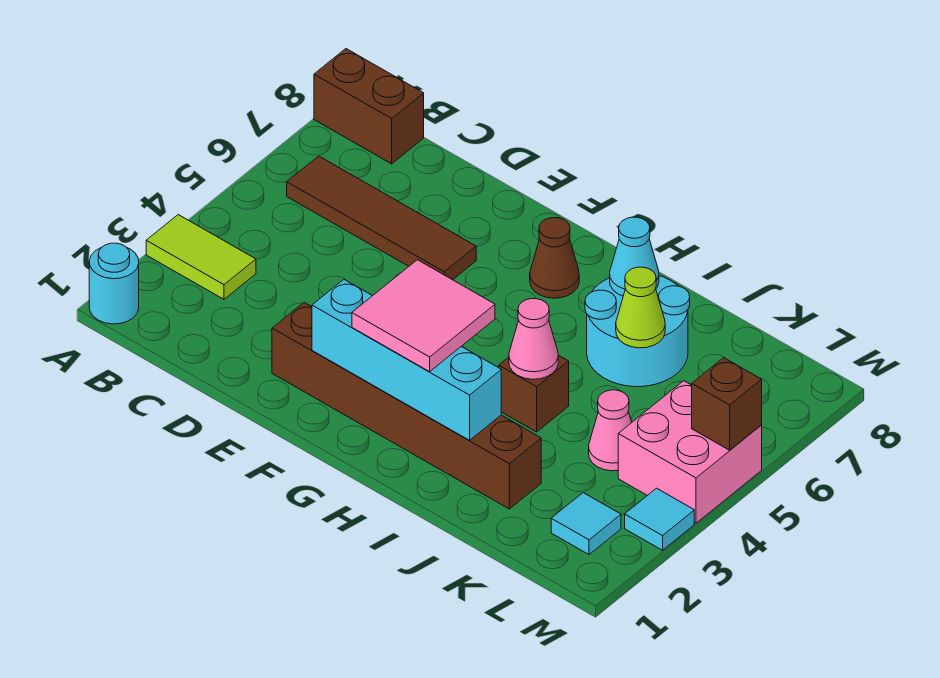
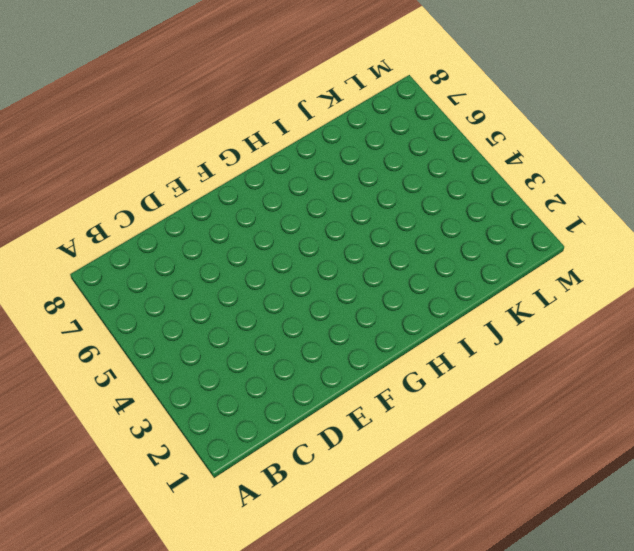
none -> cyan 1x1 round brick [89,243,139,324]
none -> lime 1x2 tile [146,215,256,299]
none -> brown 1x2 brick [314,49,424,164]

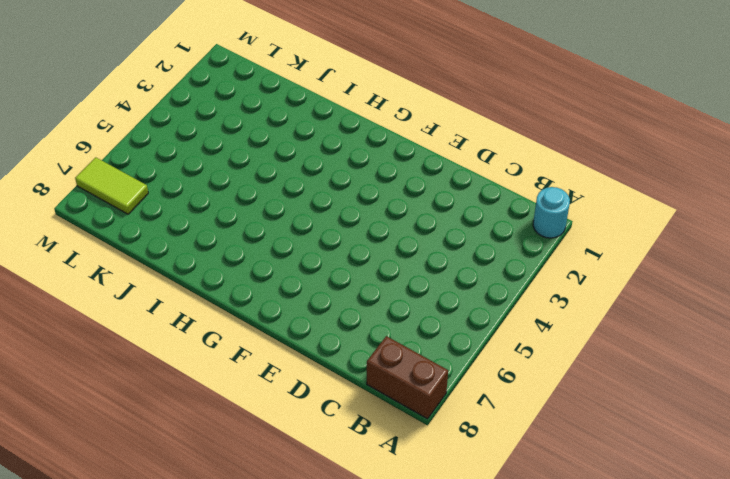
lime 1x2 tile [75,157,148,214] -> lime 1x2 tile moved to [146,215,256,299]
none -> brown 1x4 tile [287,156,476,280]
none -> brown 1x6 brick [272,303,541,509]
none -> brown 1x1 cone [530,218,579,298]

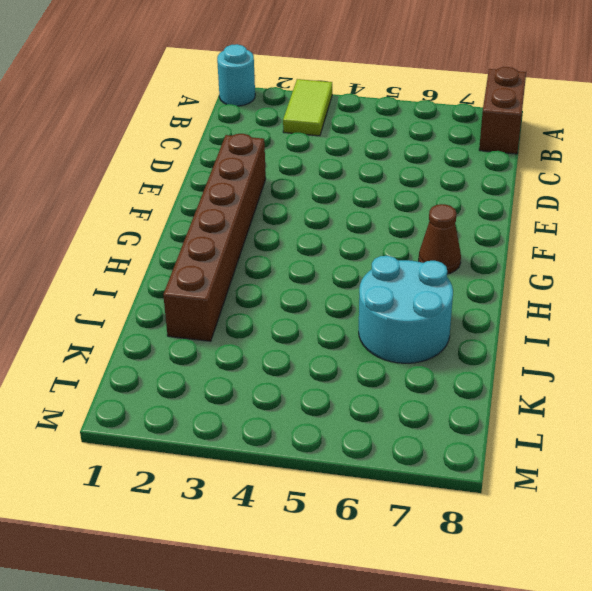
none -> brown 1x4 tile [287,156,476,280]
none -> brown 1x1 brick [499,355,569,432]
none -> pink 1x1 cone [589,390,632,471]

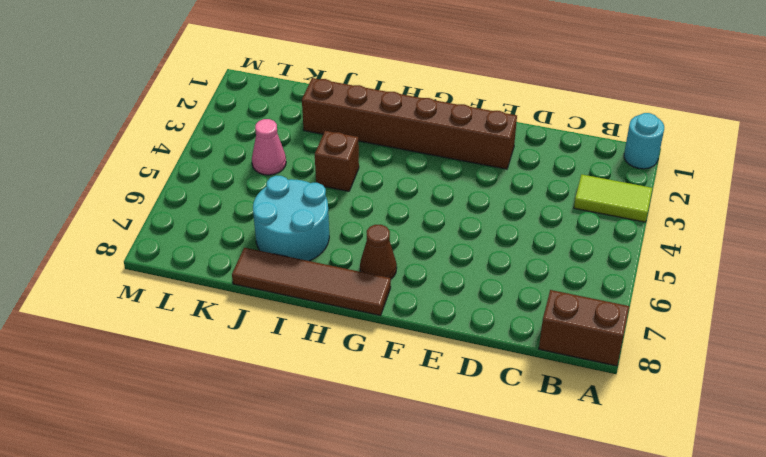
brown 1x4 tile [232,248,391,315] -> brown 1x4 tile moved to [287,156,476,280]
none -> cyan 1x1 tile [551,493,621,555]
none -> pink 2x2 brick [618,381,762,523]
none -> cyan 1x1 tile [625,488,694,550]

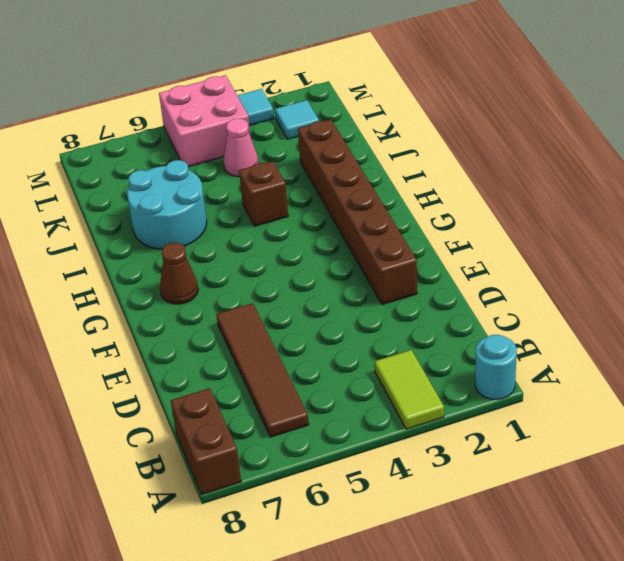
none -> cyan 1x4 brick [312,280,501,440]
none -> pink 1x1 cone [509,299,558,379]
none -> cyan 1x1 cone [610,217,659,296]

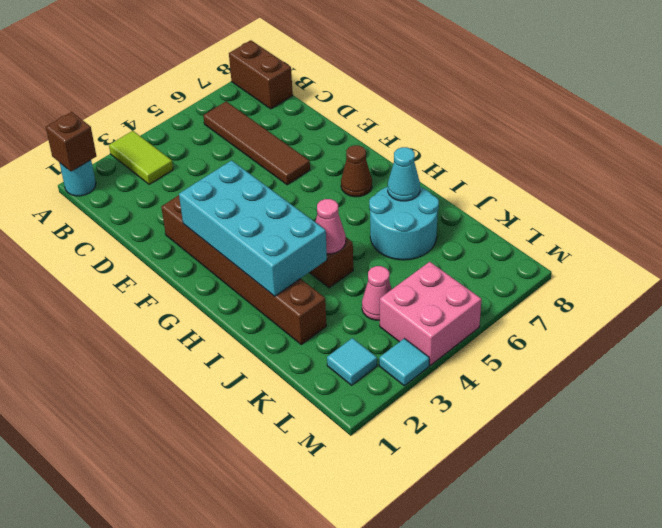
brown 1x1 brick [46,112,96,171] -> brown 1x1 brick moved to [692,358,762,450]
cyan 2x4 brick [179,160,327,296] -> cyan 1x4 brick [312,280,501,440]
none -> lime 1x1 cone [616,267,665,348]
none -> pink 2x2 tile [352,260,495,372]

